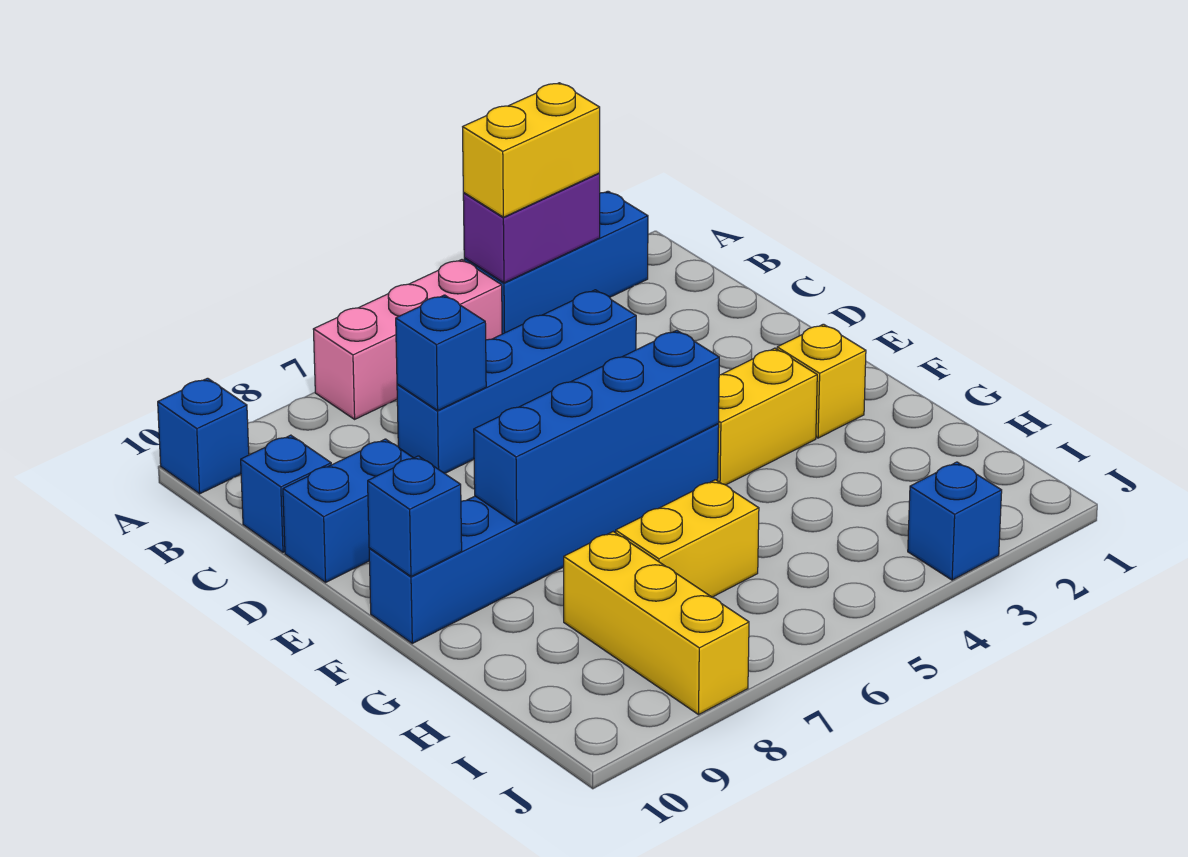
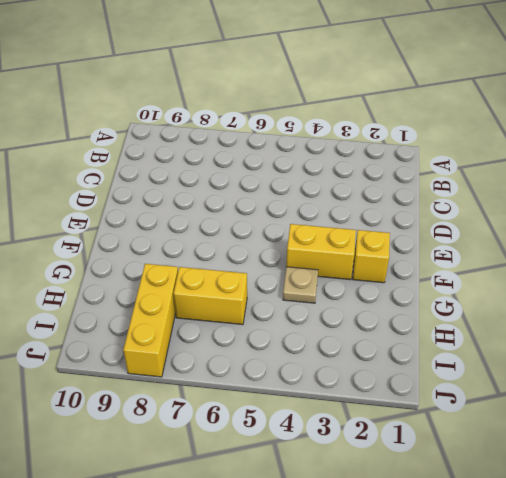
tan 1x1 plate [283,267,318,303] -> none
none -> blue 1x3 brick [464,191,648,334]
none -> pink 1x3 brick [313,260,502,419]
none -> blue 1x1 brick [158,378,249,494]

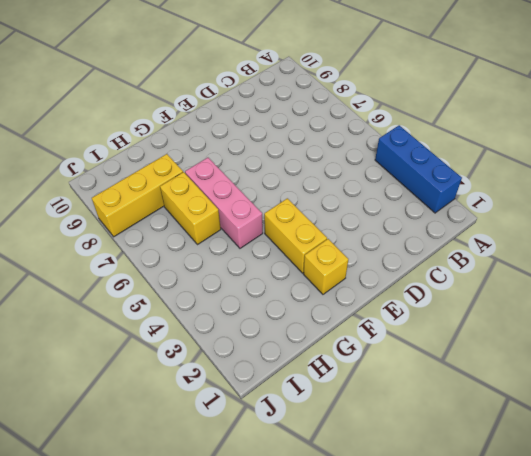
pink 1x3 brick [185,158,263,248] -> pink 1x3 brick moved to [313,260,502,419]
none -> blue 1x1 brick [158,378,249,494]
none -> blue 1x4 brick [397,290,636,473]
none -> blue 1x1 brick [241,435,331,552]

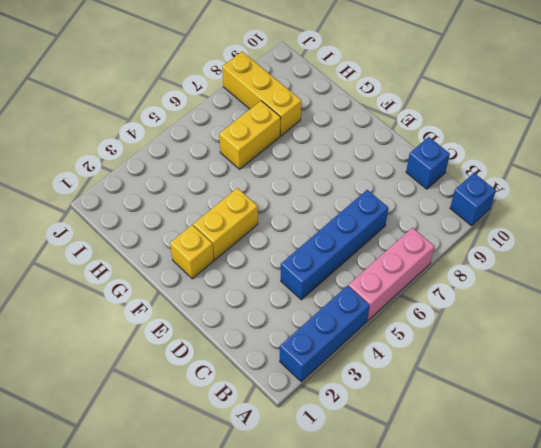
none -> blue 1x2 brick [283,439,413,582]
none -> blue 1x6 brick [369,424,719,643]
none -> blue 1x1 brick [908,462,1002,580]

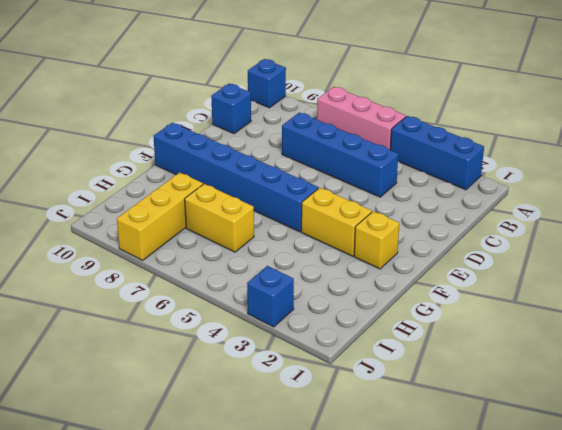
none -> blue 1x2 brick [283,439,413,582]
none -> purple 1x2 brick [463,173,600,283]
none -> blue 1x1 brick [396,295,486,410]

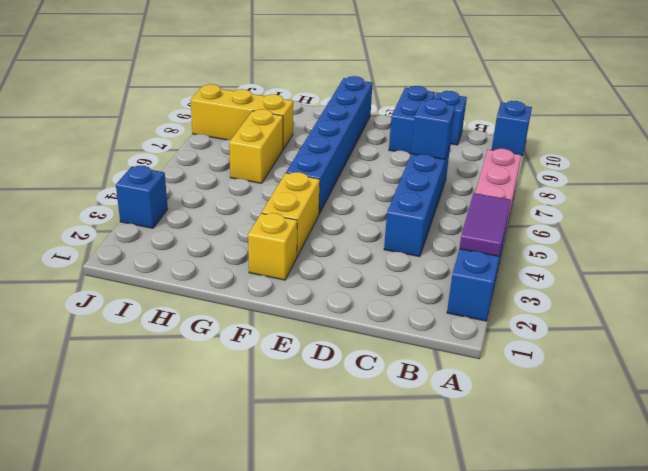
purple 1x2 tile [459,193,511,256] -> purple 1x2 brick [463,173,600,283]
none -> blue 1x4 brick [474,330,719,524]
none -> blue 1x1 brick [368,456,462,577]
none -> yellow 1x2 brick [463,83,600,217]

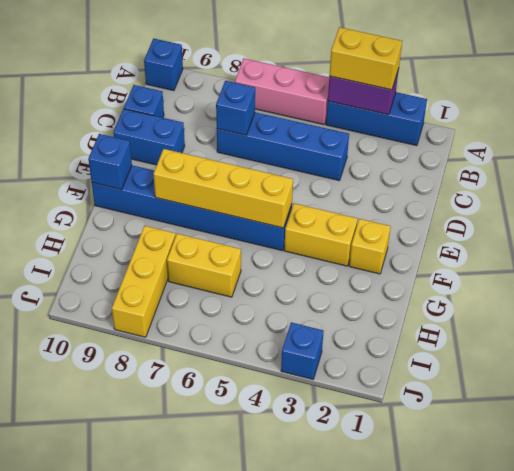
yellow 1x4 brick [153,149,293,228] -> blue 1x4 brick [474,330,719,524]

